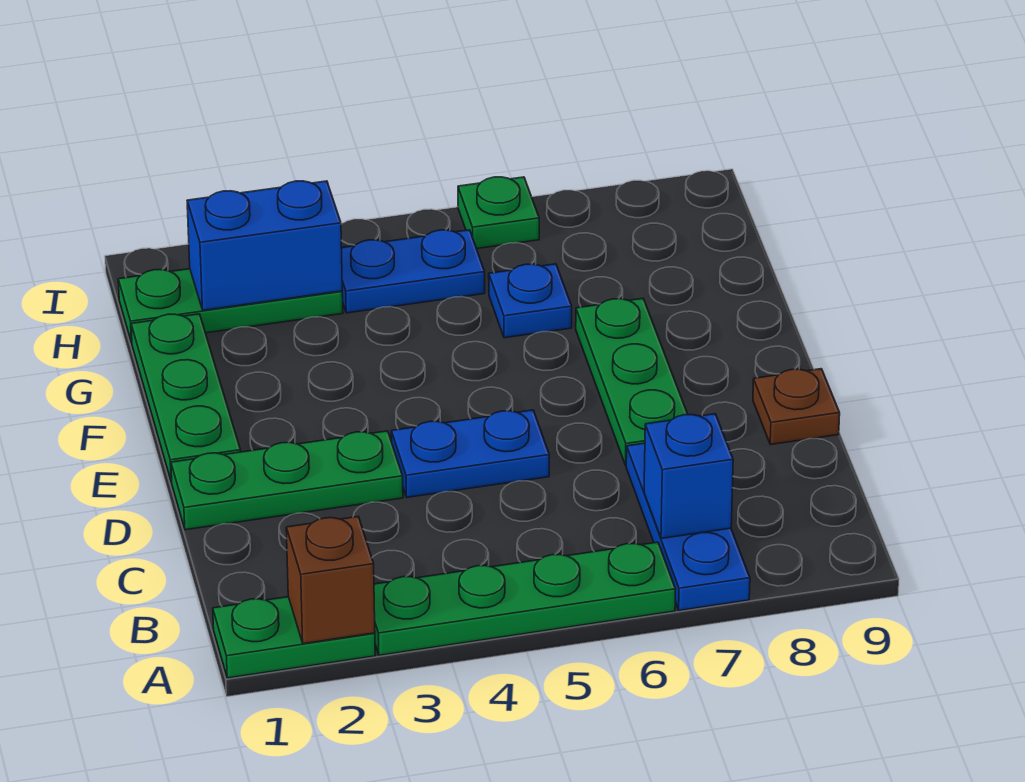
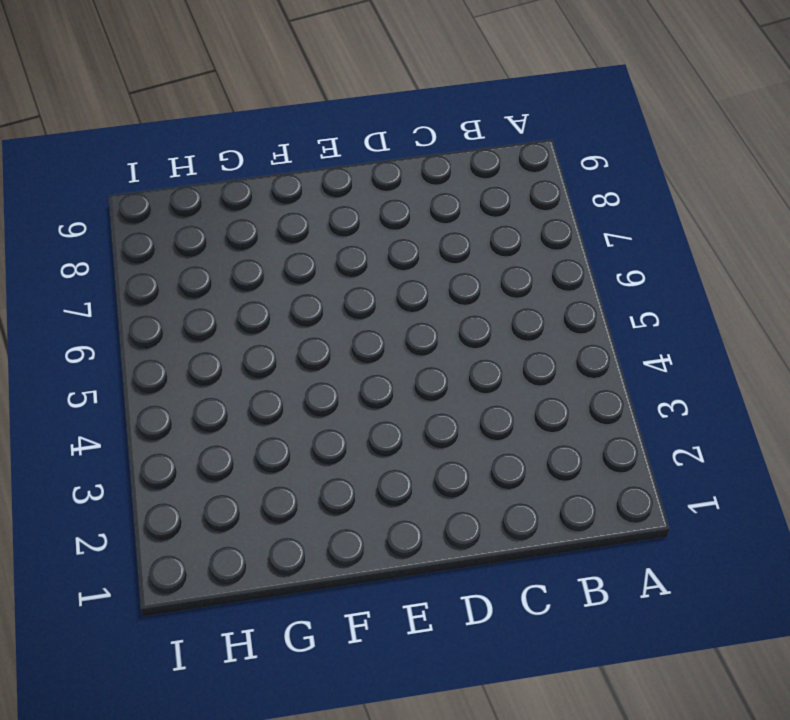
none -> green 1x2 plate [213,597,375,678]
none -> green 1x4 plate [374,542,676,655]
none -> blue 1x3 plate [626,443,750,611]

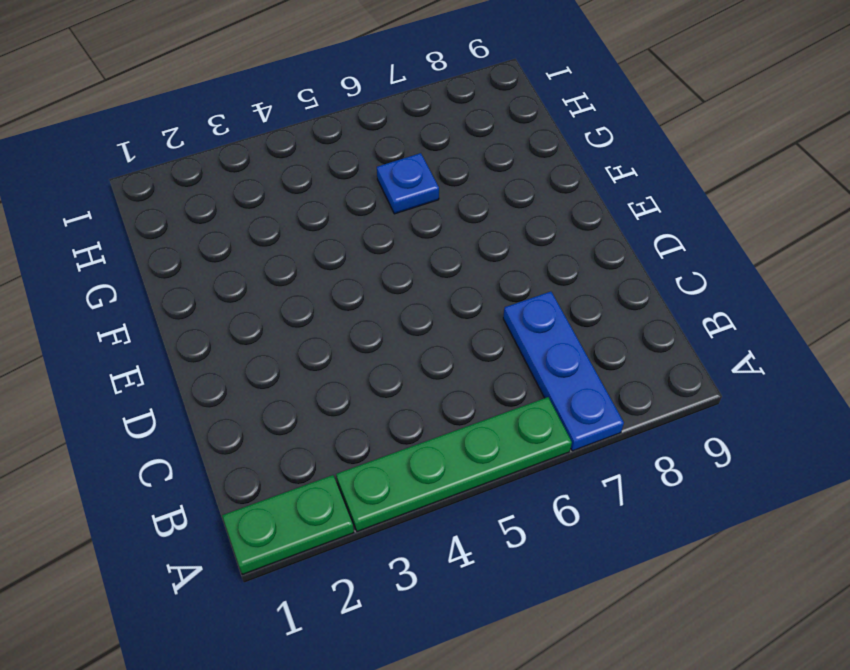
none -> green 1x3 plate [171,431,403,530]
none -> blue 1x2 plate [391,410,549,497]
none -> green 1x3 plate [576,299,688,465]

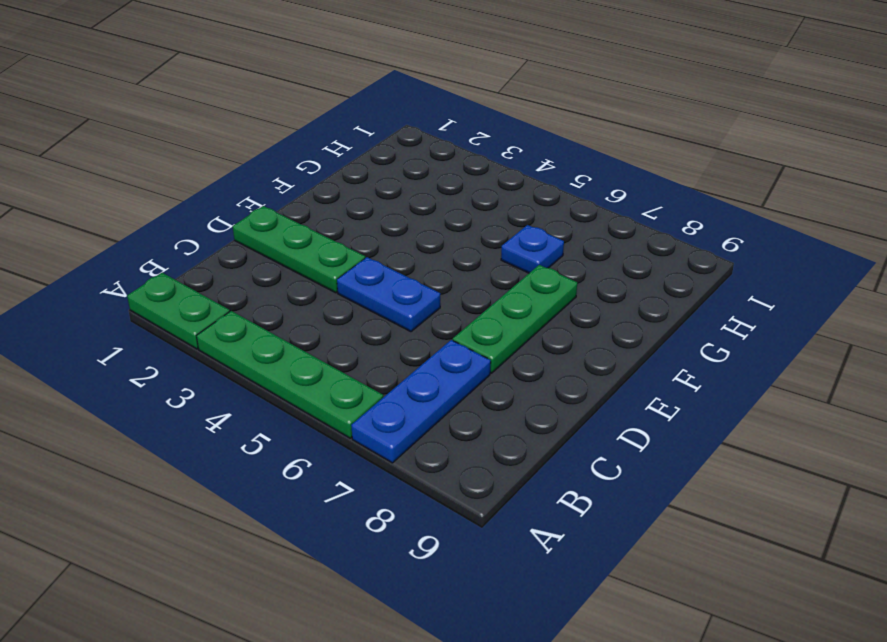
none -> brown 1x1 plate [753,369,840,445]
none -> green 1x3 plate [131,314,241,482]
none -> green 1x3 plate [118,269,343,343]

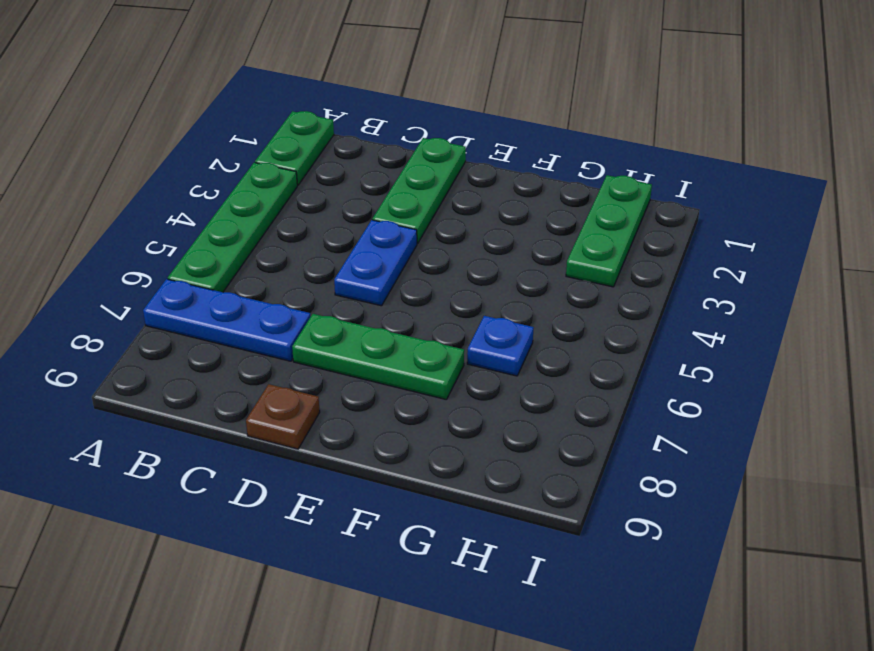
none -> green 1x3 plate [131,314,241,482]
none -> blue 1x2 plate [342,230,485,313]
none -> green 1x1 plate [458,177,539,249]

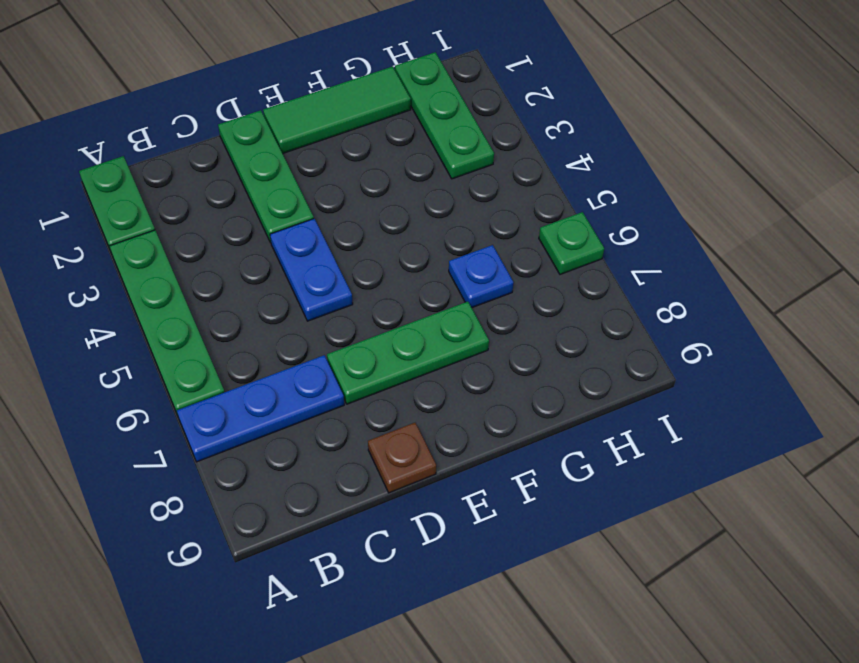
green 1x3 tile [263,66,411,154] -> green 1x3 plate [131,314,241,482]
none -> blue 1x2 plate [342,230,485,313]
none -> brown 1x1 brick [286,517,375,644]
none -> blue 1x1 brick [644,414,733,539]

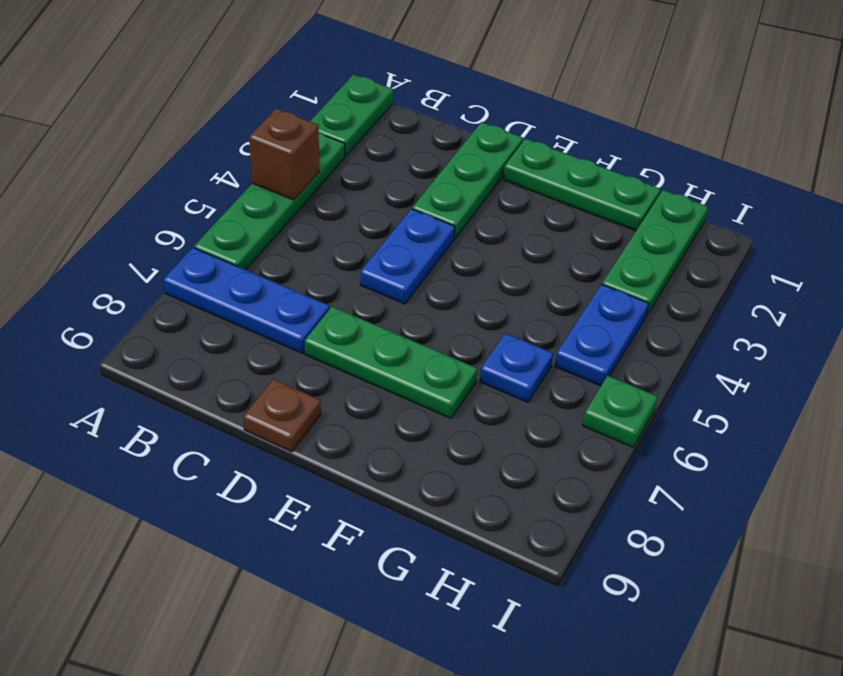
brown 1x1 brick [249,108,319,200] -> brown 1x1 brick moved to [286,517,375,644]
none -> blue 1x1 brick [644,414,733,539]
none -> blue 1x2 brick [187,181,342,310]

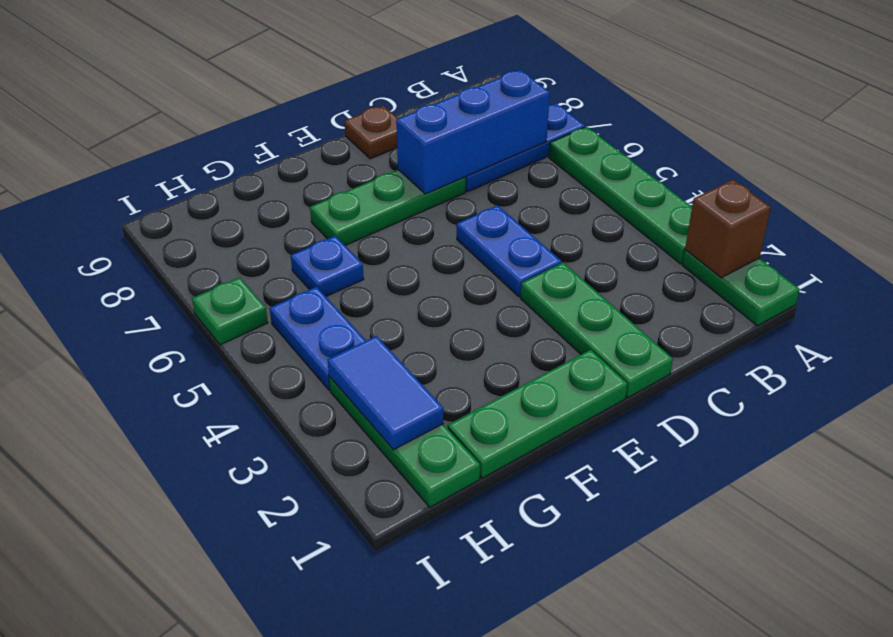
blue 1x3 brick [396,70,550,194] -> blue 1x1 brick [644,414,733,539]
blue 1x2 tile [327,336,443,450] -> blue 1x2 brick [187,181,342,310]

